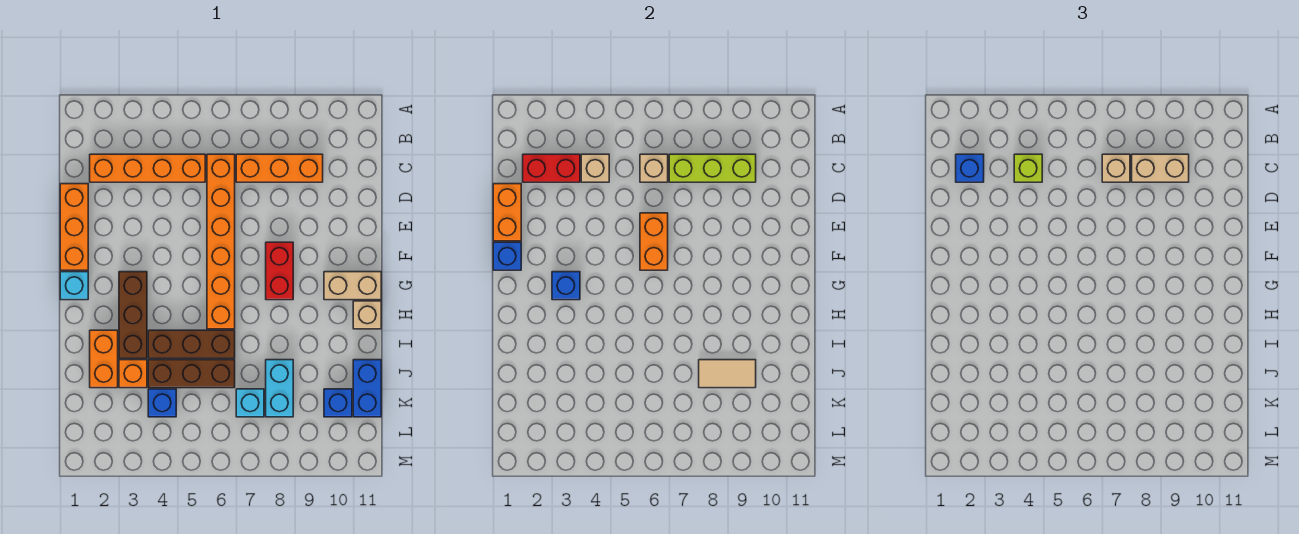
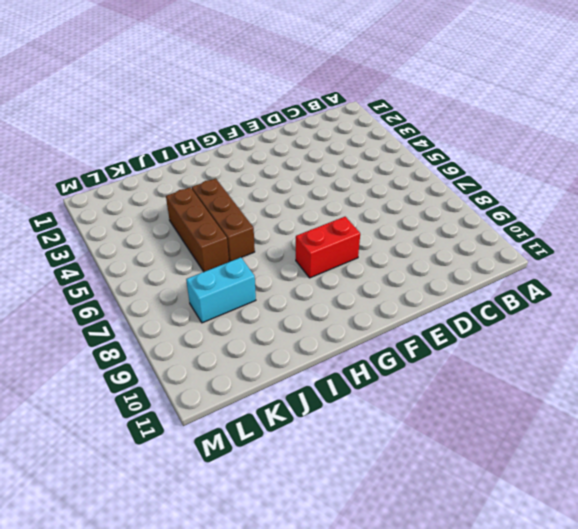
none -> orange 1x4 brick [90,154,205,182]
none -> orange 1x6 brick [207,154,235,329]
none -> orange 1x3 brick [236,154,323,182]
none -> orange 1x3 brick [60,184,88,270]

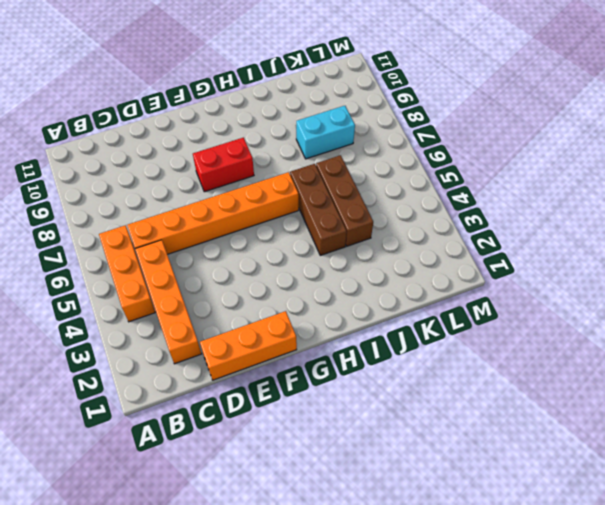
orange 1x3 brick [99,225,155,322] -> orange 1x3 brick moved to [236,154,323,182]
none -> cyan 1x1 brick [60,272,88,300]
none -> brown 1x3 brick [119,272,147,358]
none -> tan 1x2 brick [324,272,381,300]
none -> tan 1x1 brick [353,301,381,329]

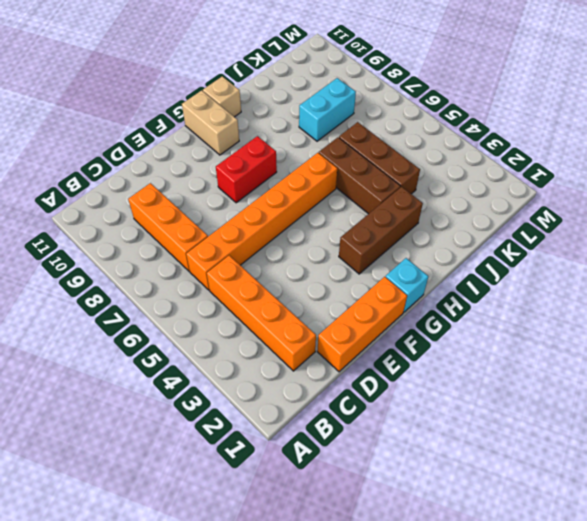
none -> orange 1x2 brick [90,330,118,388]
none -> orange 1x1 brick [119,360,147,388]
none -> blue 1x2 brick [353,360,381,417]
none -> blue 1x1 brick [148,389,176,417]

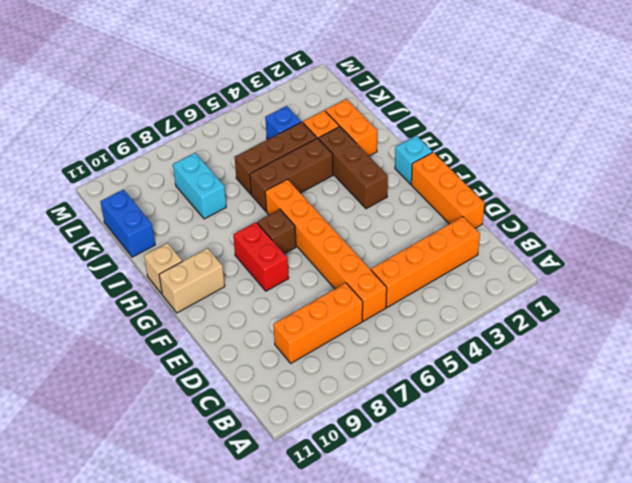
brown 1x1 brick [257,209,296,254] -> none
none -> cyan 1x1 brick [236,389,264,417]
none -> blue 1x1 brick [324,389,352,417]
none -> red 1x2 brick [523,154,580,182]
none -> tan 1x1 brick [581,154,609,182]

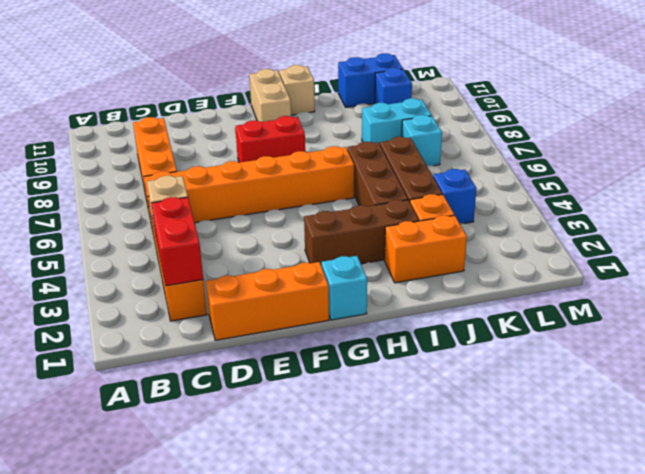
none -> tan 1x1 brick [640,154,668,182]
none -> lime 1x3 brick [669,154,756,182]
none -> orange 1x2 brick [493,184,521,241]
none -> orange 1x2 brick [640,213,668,270]

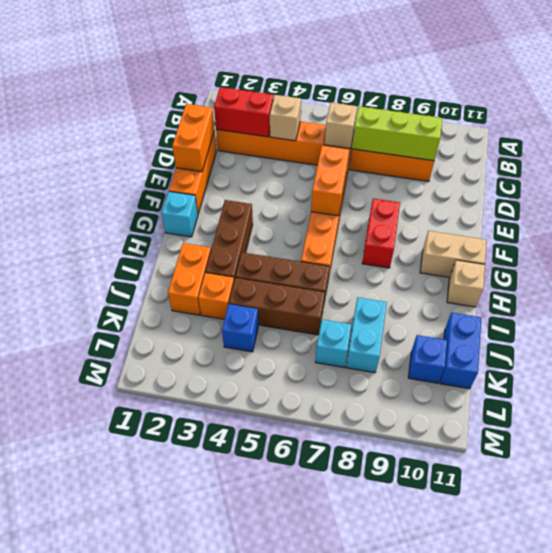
none -> blue 1x1 brick [493,242,521,270]
none -> blue 1x1 brick [552,272,580,300]
none -> tan 1x2 tile [699,360,756,388]
none -> blue 1x1 brick [956,154,984,182]

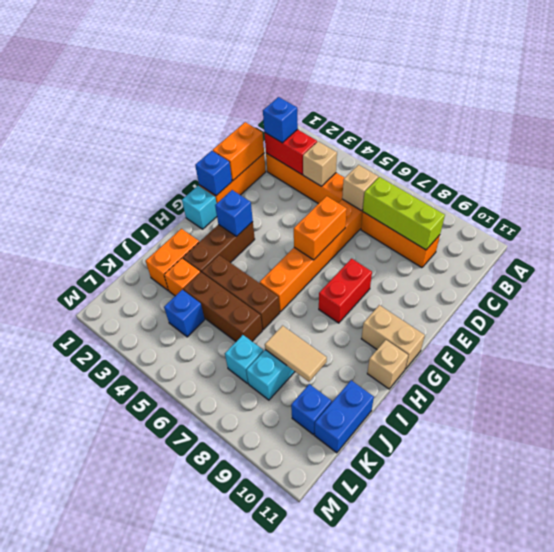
none -> lime 1x1 brick [1014,154,1042,182]
none -> tan 1x1 brick [1102,154,1130,182]
none -> tan 1x2 brick [1132,154,1189,182]

